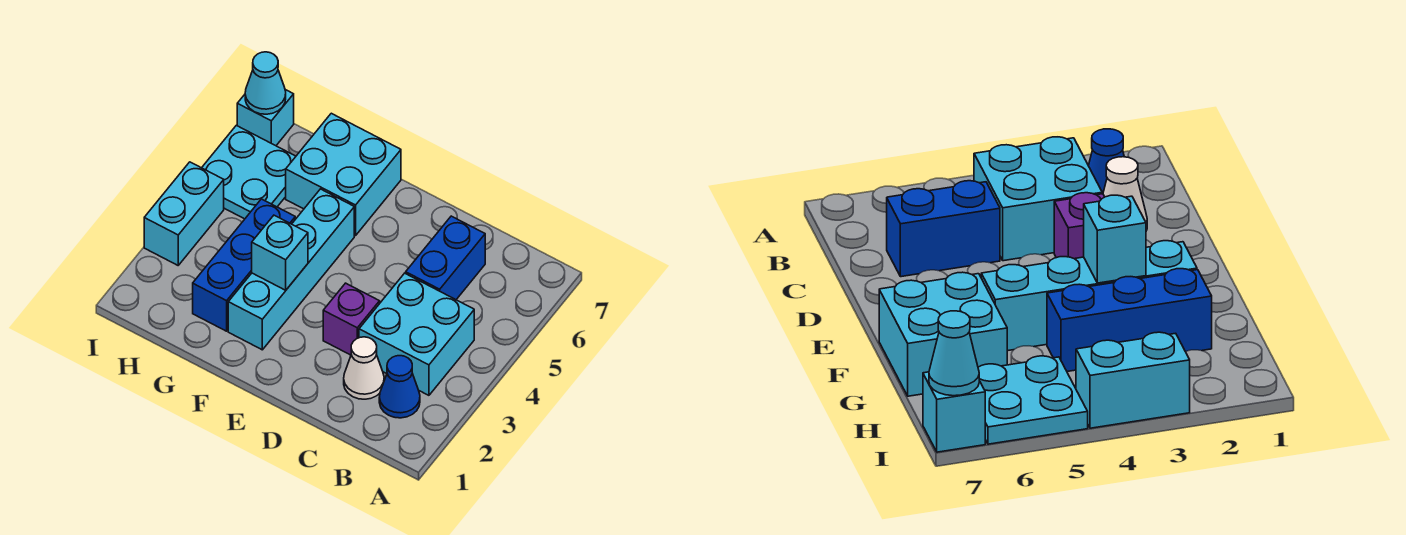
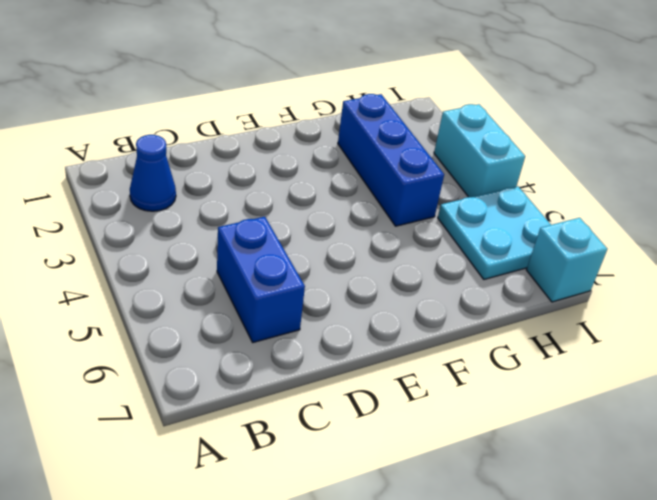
none -> cyan 2x2 brick [359,273,474,395]
none -> white 1x1 cone [344,337,384,399]
none -> purple 1x1 brick [323,283,380,355]

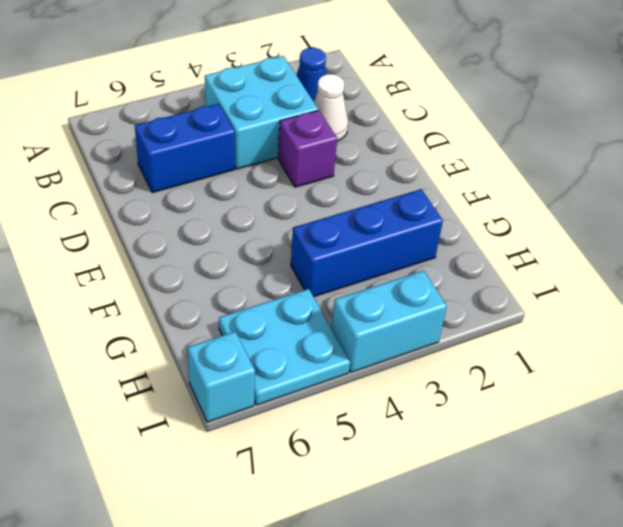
none -> cyan 1x4 brick [228,189,354,350]
none -> cyan 2x2 brick [286,113,401,236]
none -> cyan 1x1 brick [252,215,308,290]

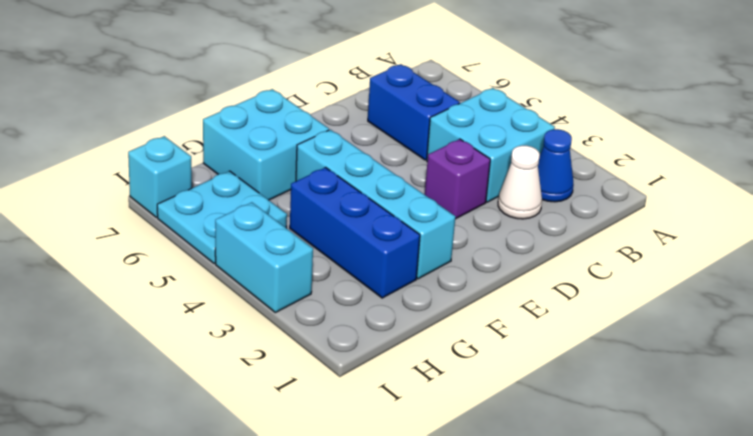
none -> cyan 1x1 brick [252,215,308,290]
none -> cyan 1x1 cone [245,52,286,114]

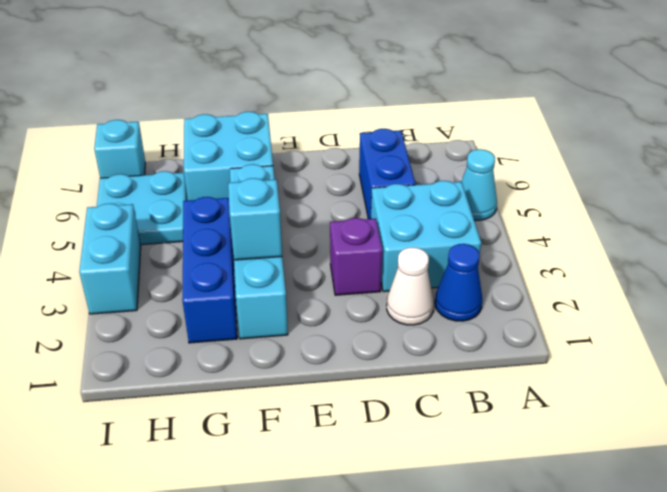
cyan 1x1 cone [461,149,497,220] -> cyan 1x1 cone moved to [245,52,286,114]

